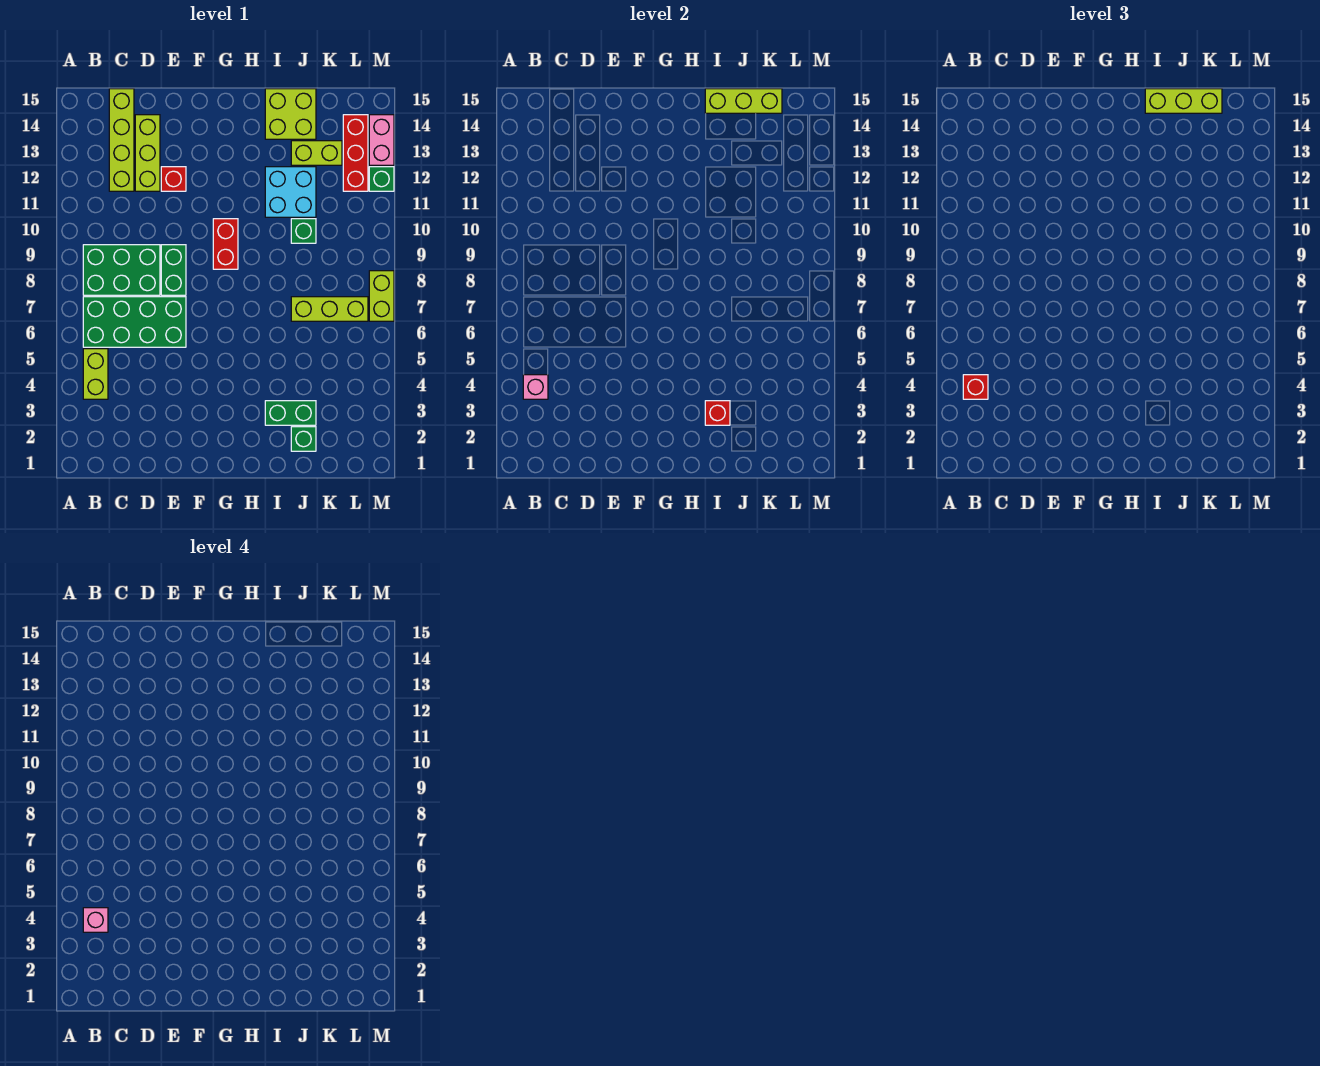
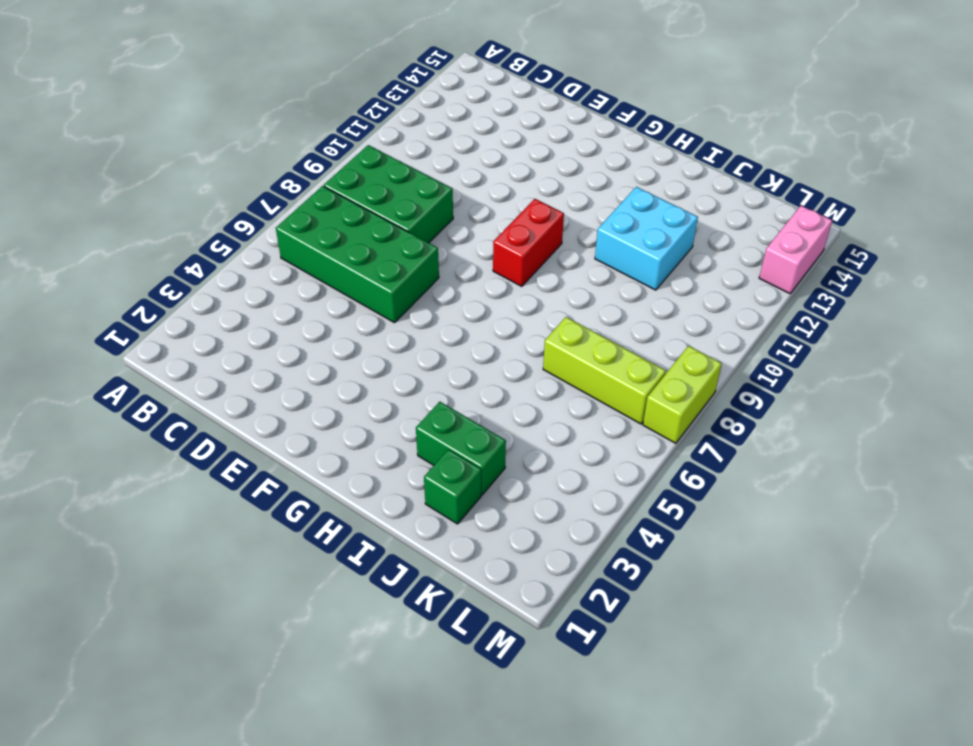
none -> lime 1x2 brick [83,349,108,399]
none -> lime 1x4 brick [109,89,134,191]
none -> lime 1x3 brick [135,115,160,191]

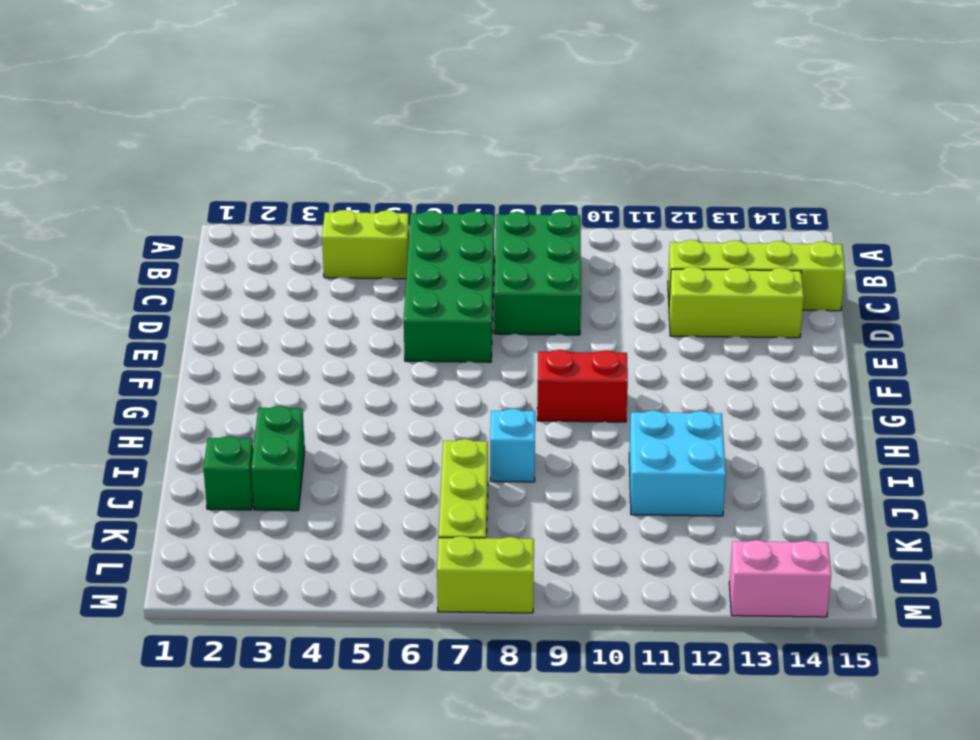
cyan 1x1 brick [490,409,535,482] -> none
none -> green 1x2 brick [161,245,186,295]
none -> red 1x1 brick [161,167,186,191]
none -> lime 2x2 brick [265,89,316,139]

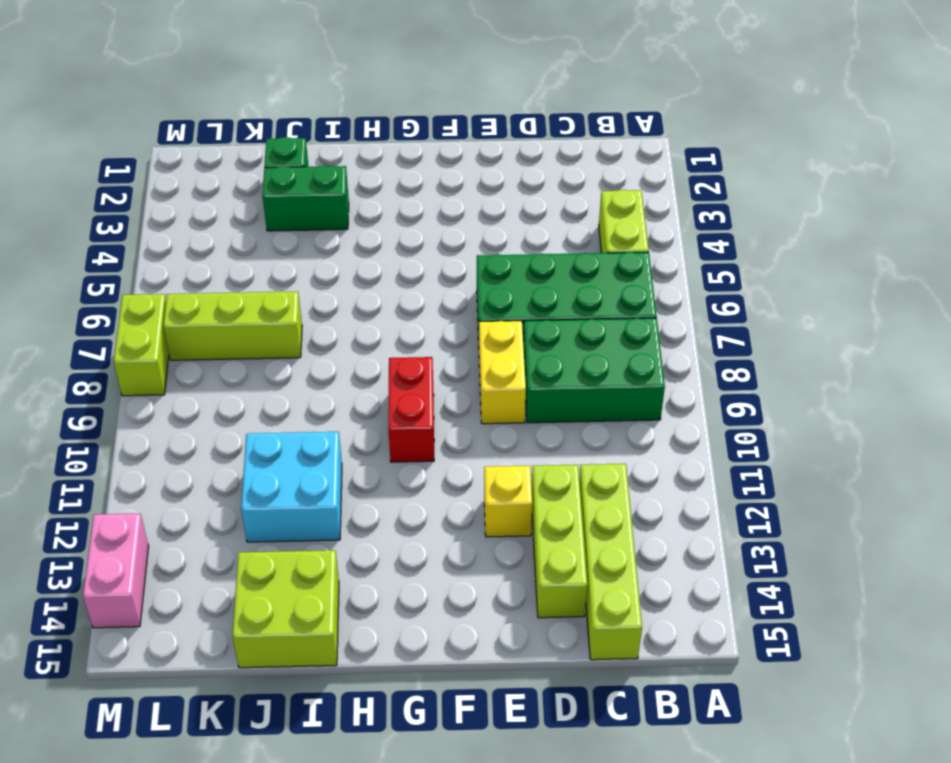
yellow 1x2 brick [479,321,526,424] -> green 1x2 brick [161,245,186,295]
yellow 1x1 brick [484,466,532,537] -> red 1x1 brick [161,167,186,191]
none -> green 1x1 brick [291,219,316,243]
none -> lime 1x2 brick [291,141,342,165]
none -> red 1x3 brick [343,115,368,191]

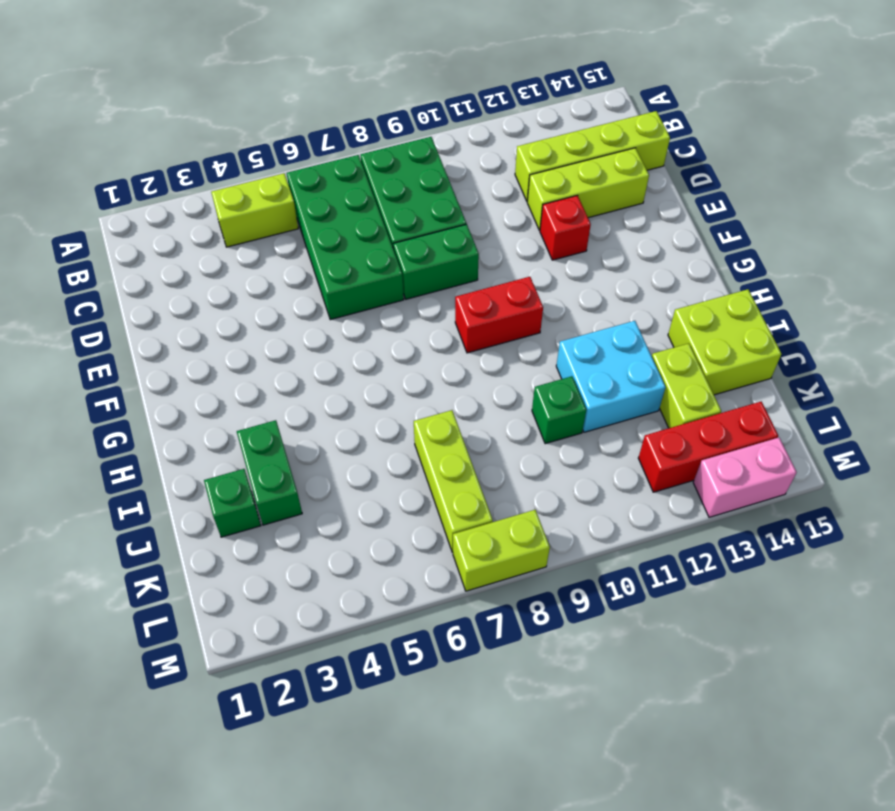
none -> green 1x1 brick [369,167,394,191]
none -> pink 1x1 brick [523,375,548,399]
none -> red 1x1 brick [705,401,730,425]

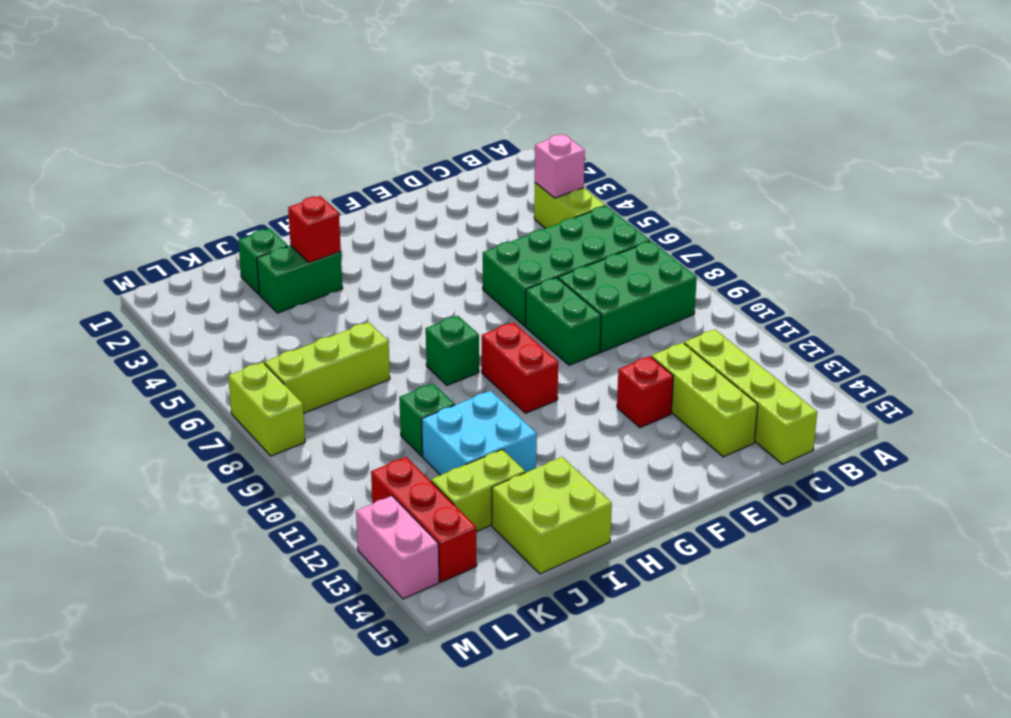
green 1x1 brick [426,316,479,385] -> green 1x1 brick moved to [369,167,394,191]
none -> lime 1x3 brick [705,89,782,113]
none -> red 1x1 brick [963,375,988,399]
none -> lime 1x3 brick [1145,89,1222,113]

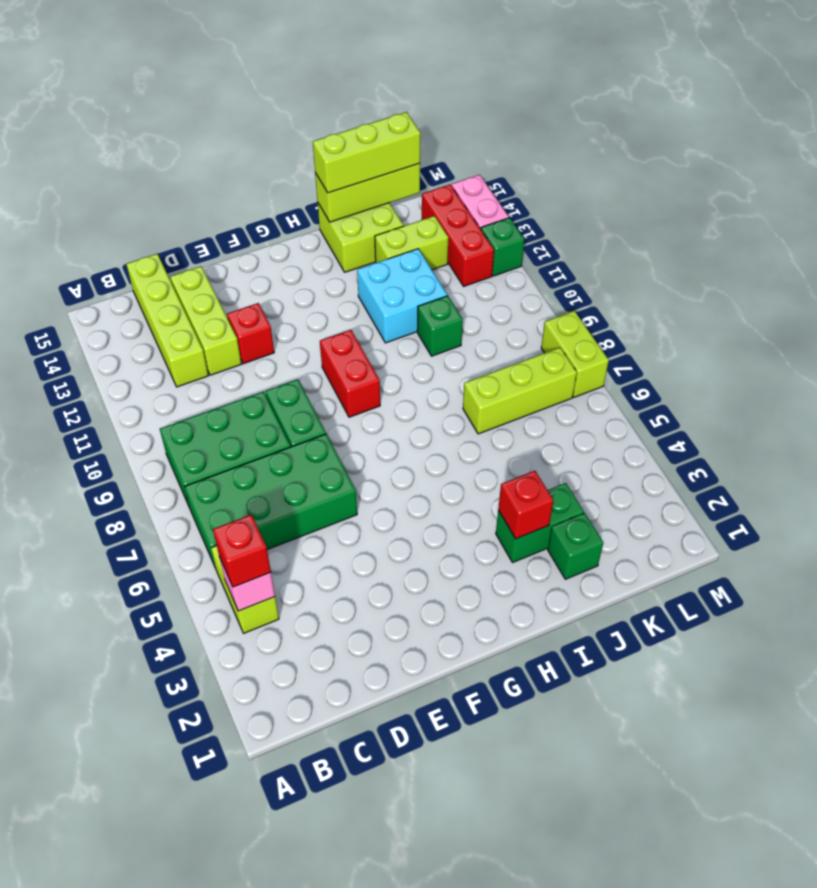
none -> pink 1x1 brick [83,908,108,932]

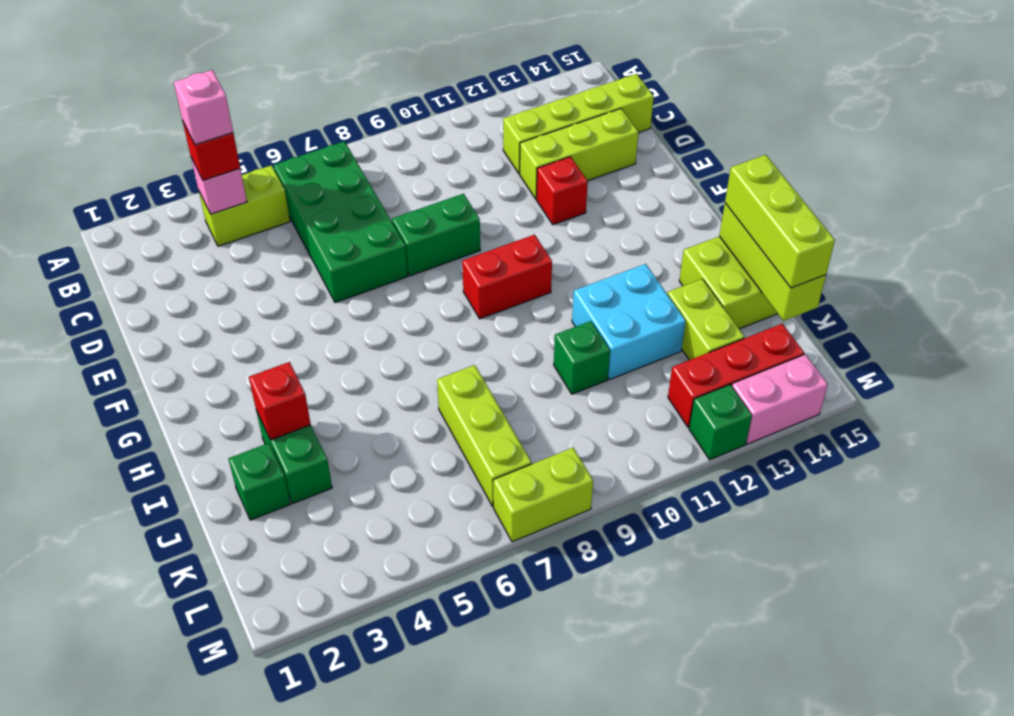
none -> green 2x3 brick [83,245,160,295]

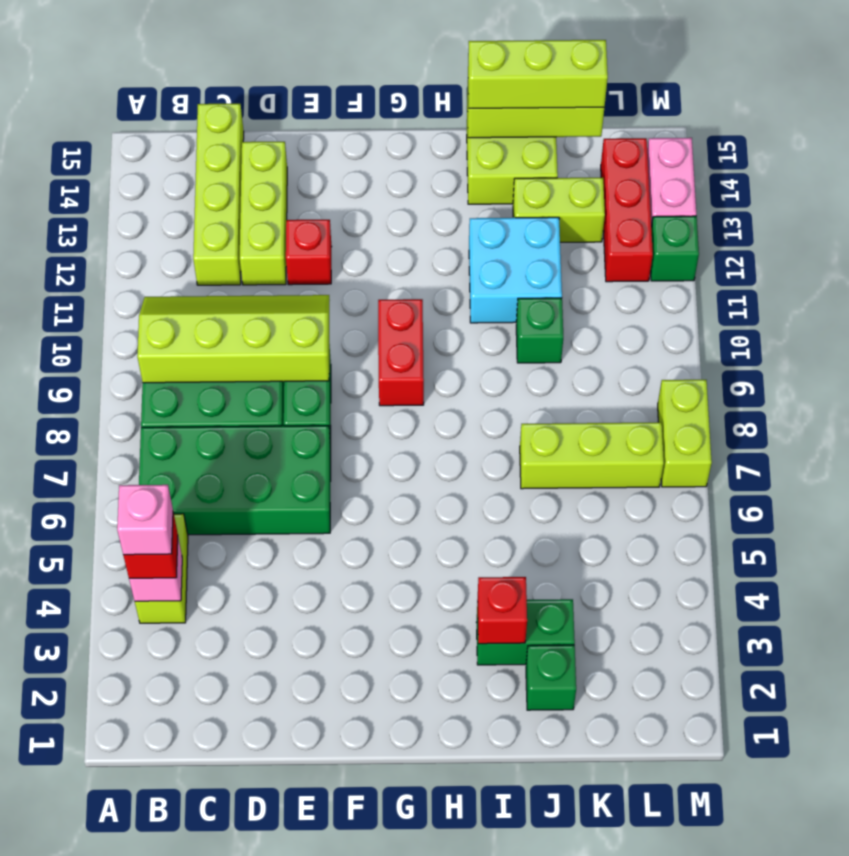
lime 2x4 slope [137,295,330,383] -> none

